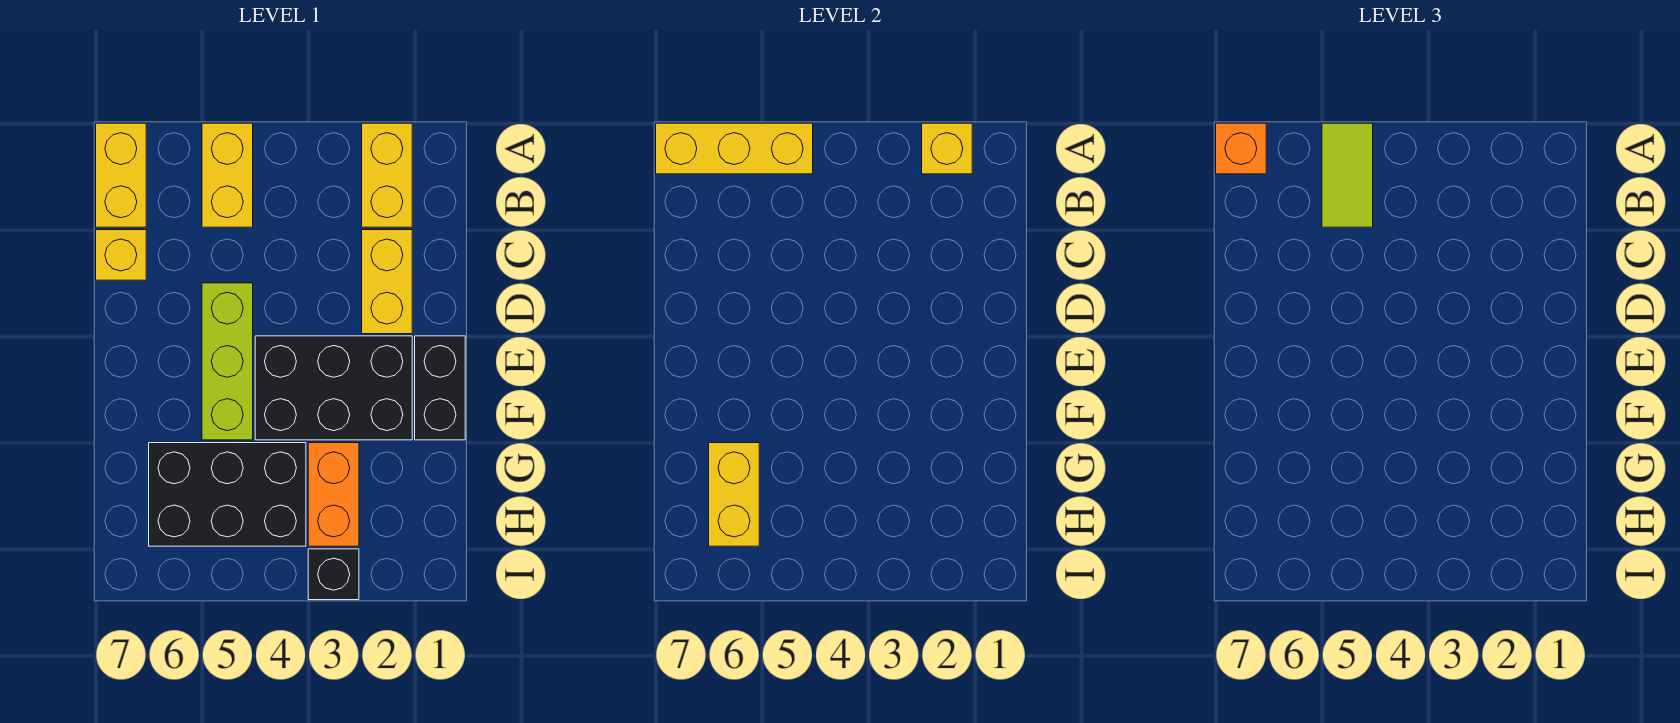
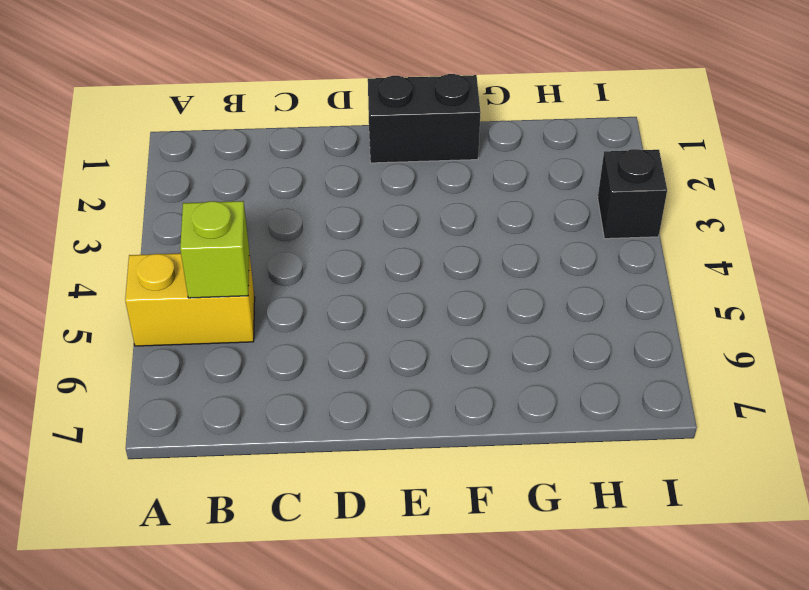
lime 1x1 brick [180,201,249,298] -> none
none -> yellow 1x2 brick [362,123,412,227]
none -> yellow 1x2 brick [96,123,146,227]
none -> yellow 1x2 brick [362,230,412,334]

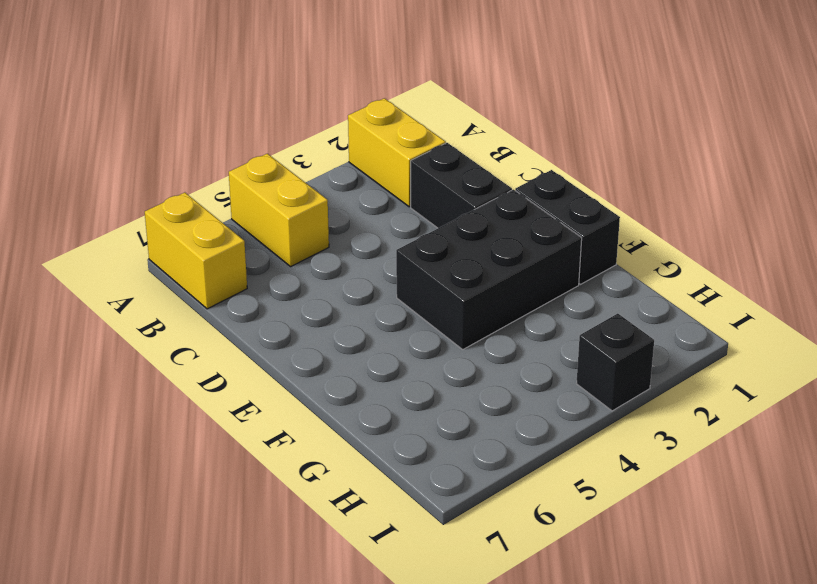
black 1x2 brick [411,143,512,228] -> yellow 1x2 brick [362,230,412,334]
none -> yellow 1x1 brick [96,230,146,280]
none -> lime 1x3 brick [202,283,253,440]
none -> orange 1x2 brick [308,443,359,546]

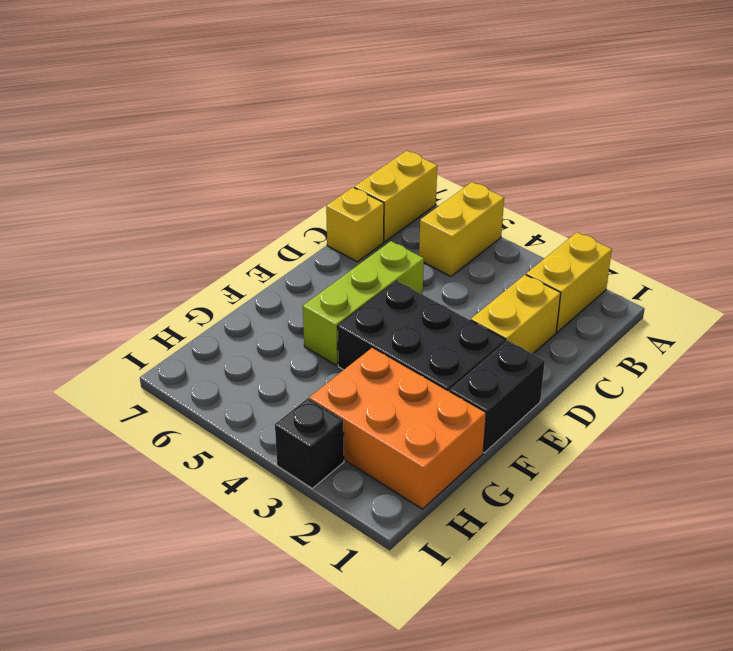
orange 2x3 brick [309,348,486,509] -> orange 1x2 brick [308,443,359,546]
none -> black 2x3 brick [149,443,306,546]
none -> yellow 1x1 brick [922,123,972,174]
none -> yellow 1x3 brick [656,123,813,174]

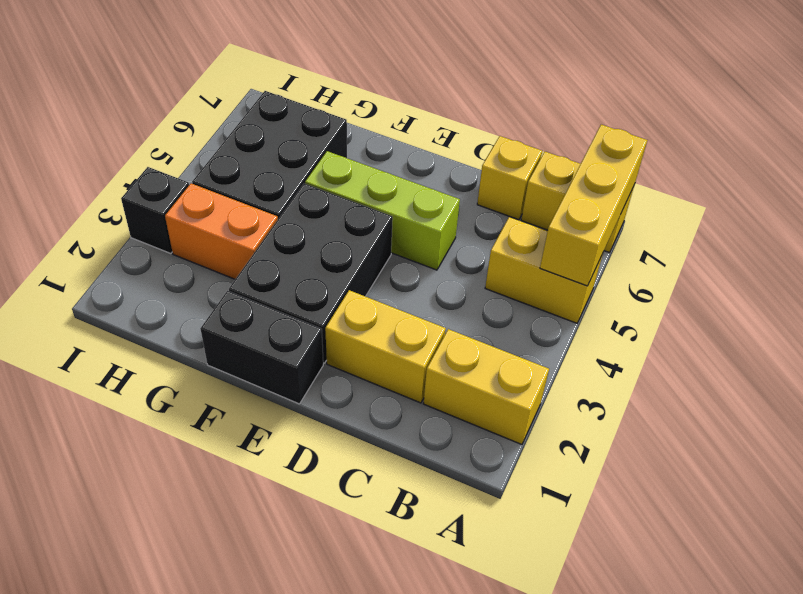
none -> yellow 1x1 brick [922,123,972,174]
none -> yellow 1x2 brick [709,443,759,546]
none -> lime 1x2 tile [1322,123,1373,227]

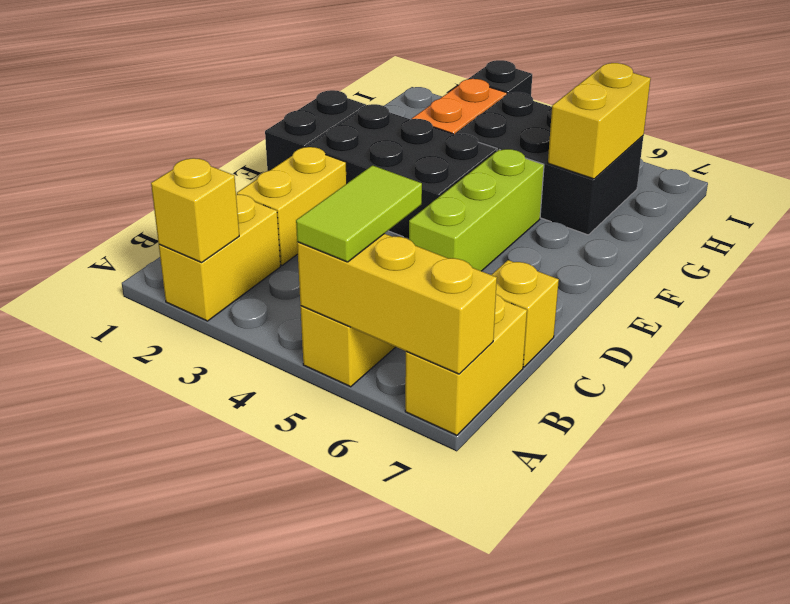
none -> orange 1x1 brick [1216,123,1266,174]

